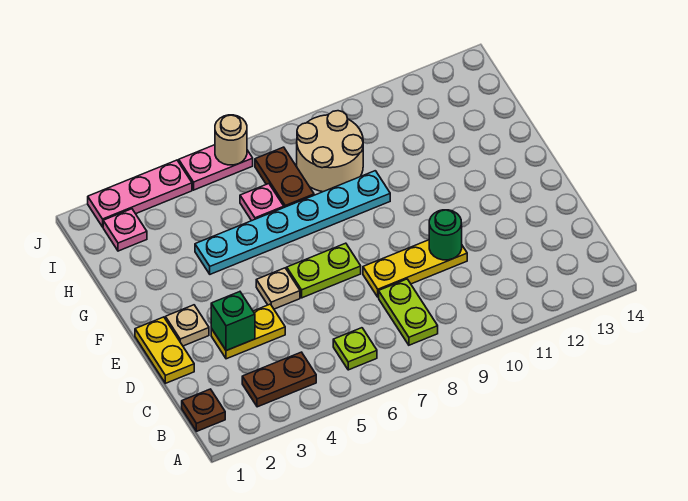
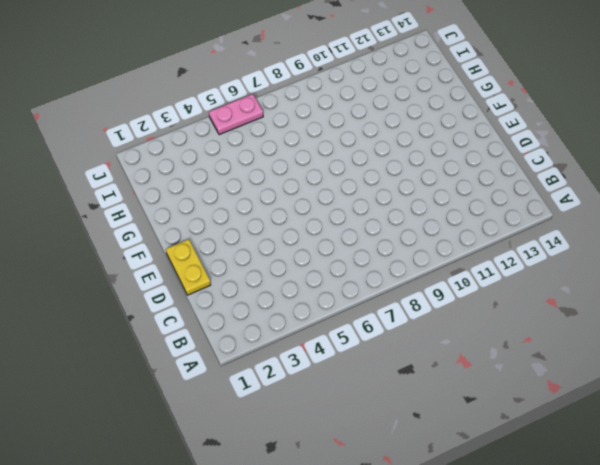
none -> brown 1x1 plate [182,389,225,431]
none -> brown 1x2 plate [242,352,316,407]
none -> lime 1x1 plate [333,328,377,370]

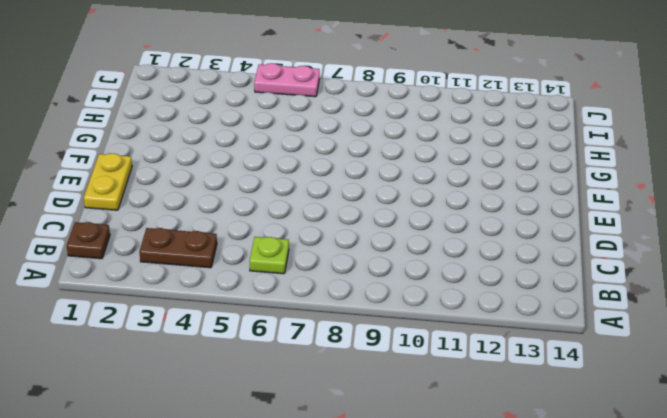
none -> lime 1x2 plate [379,279,438,345]
none -> yellow 1x2 plate [211,304,285,359]
none -> yellow 1x3 plate [363,240,467,297]

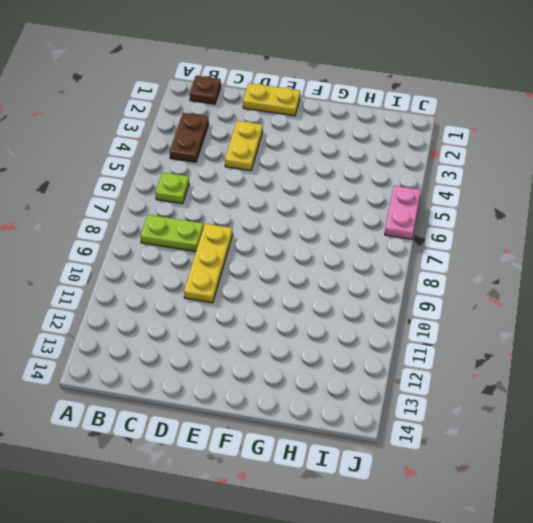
none -> tan 1x1 plate [165,305,209,346]
none -> tan 1x1 plate [256,268,300,309]
none -> lime 1x2 plate [287,243,361,298]

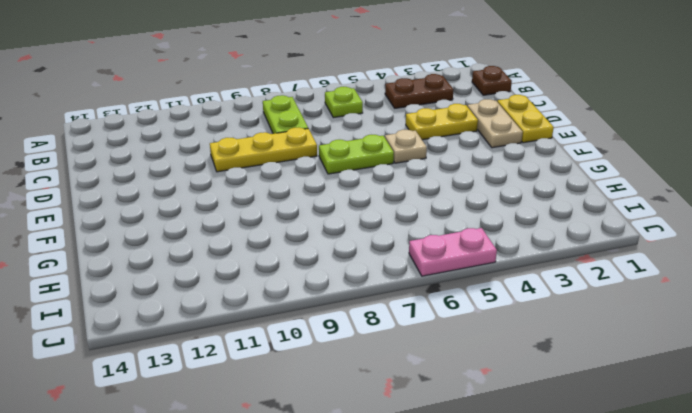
tan 1x2 plate [467,99,523,148] -> tan 1x1 plate [165,305,209,346]
none -> cyan 1x6 plate [195,171,390,274]
none -> pink 1x1 plate [240,184,284,221]
none -> brown 1x2 plate [255,147,314,207]

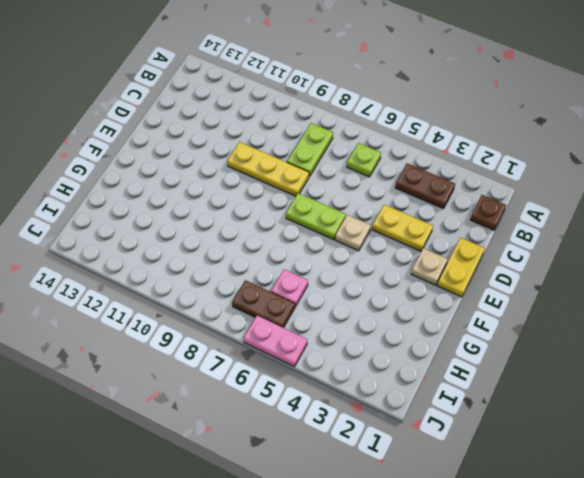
brown 1x2 plate [232,280,295,328] -> brown 1x2 plate turned to [255,147,314,207]
none -> cyan 1x6 plate [195,171,390,274]
none -> tan 2x2 round brick [297,111,363,192]
none -> pink 1x1 plate [103,209,147,251]

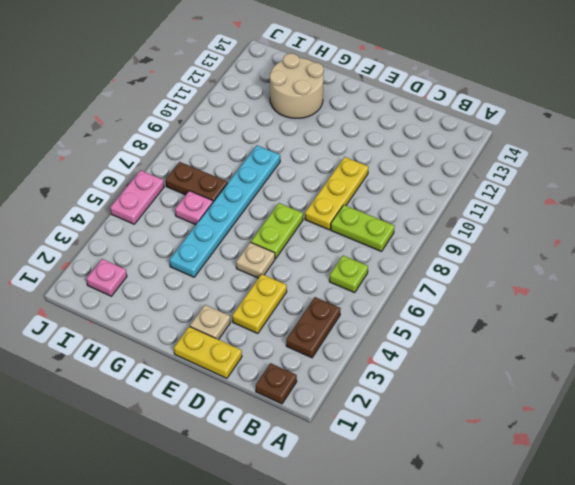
tan 2x2 round brick [270,53,324,118] -> tan 2x2 round brick moved to [297,111,363,192]
none -> pink 1x3 plate [88,160,192,227]
none -> green 1x1 brick [211,292,255,351]
none -> green 1x1 round brick [429,210,462,260]

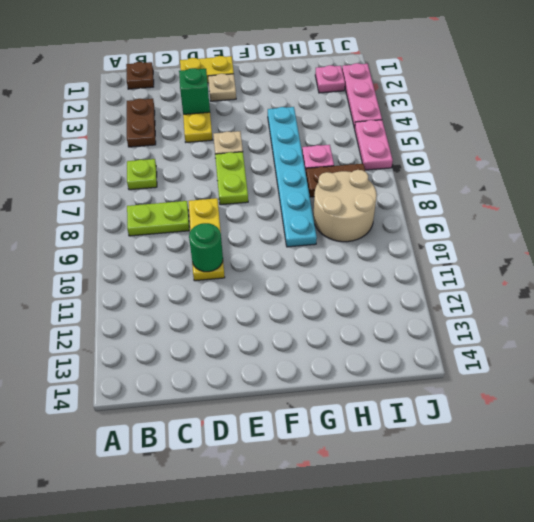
none -> tan 1x1 round brick [215,115,247,165]

